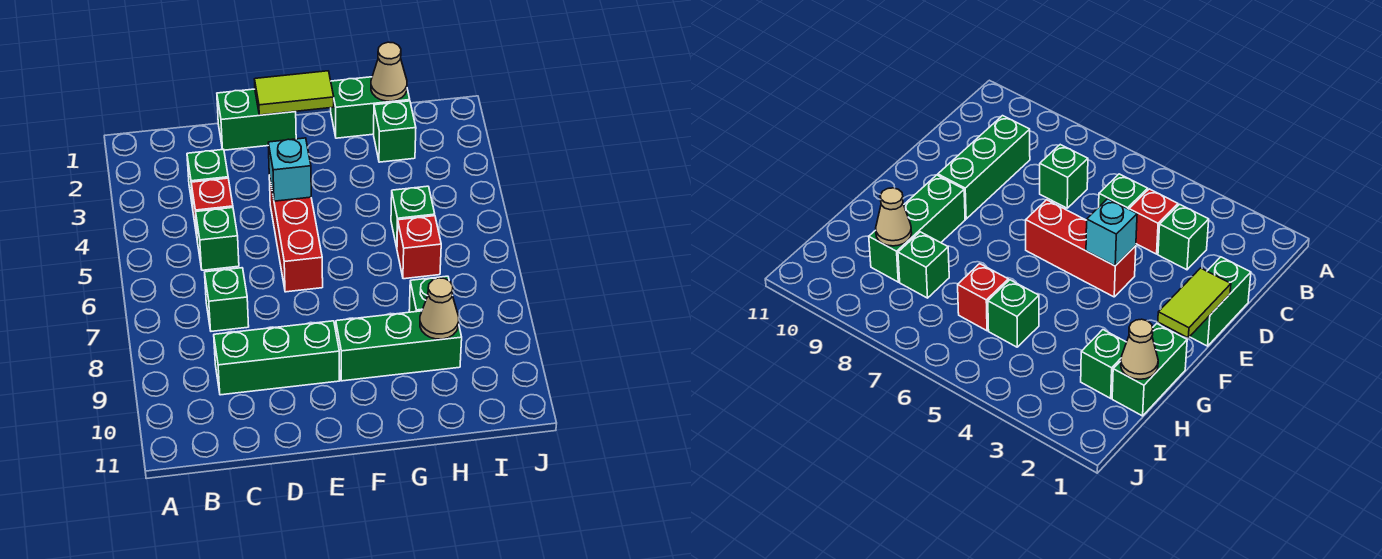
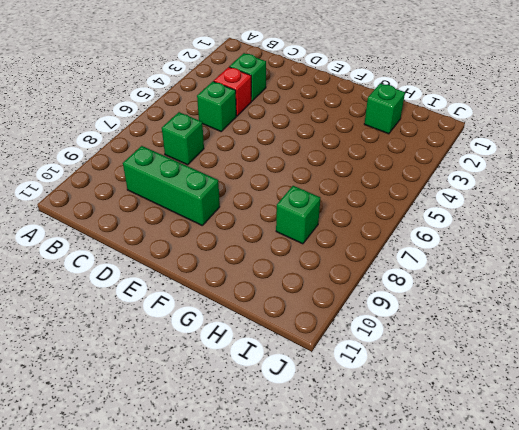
none -> green 1x2 brick [217,89,296,150]
none -> red 1x3 brick [269,175,323,292]
none -> green 1x3 brick [336,311,462,381]

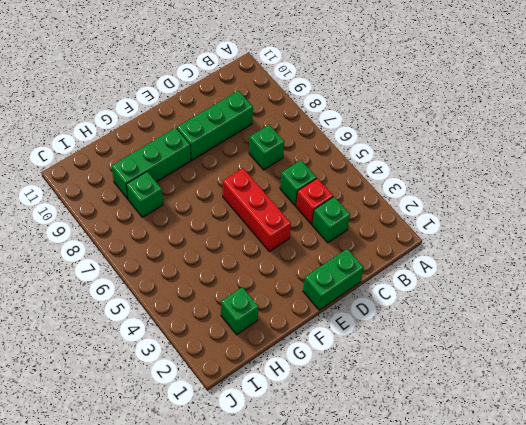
none -> green 1x2 brick [331,77,410,138]
none -> green 1x1 brick [391,186,435,247]
none -> red 1x1 brick [397,216,441,279]

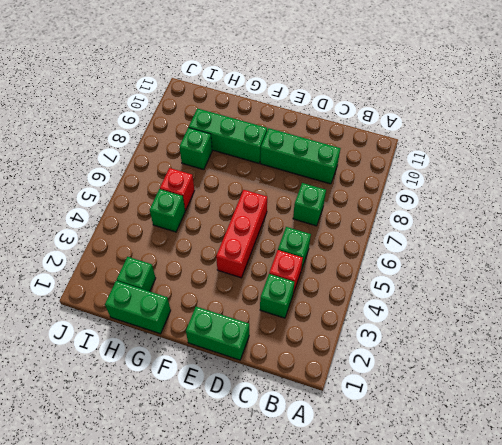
none -> lime 1x2 tile [254,71,334,115]
none -> cyan 1x1 brick [268,138,311,201]
none -> tan 1x1 cone [371,42,407,101]

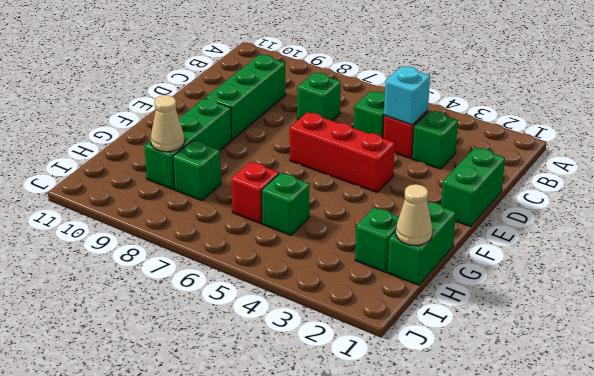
cyan 1x1 brick [384,66,430,125] -> cyan 1x1 brick moved to [268,138,311,201]
none -> lime 1x2 tile [254,71,334,115]

